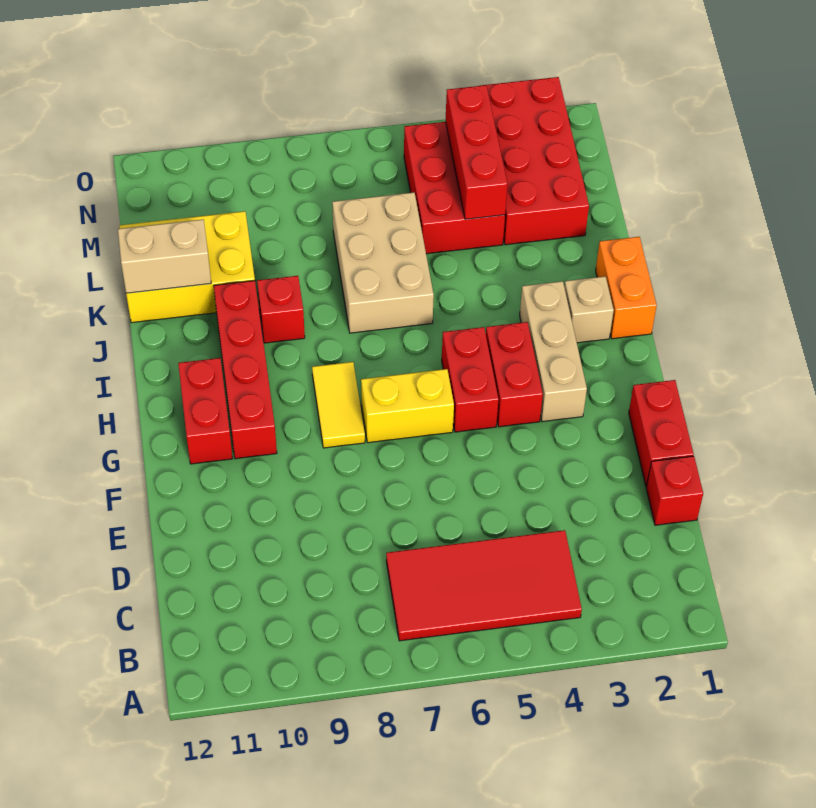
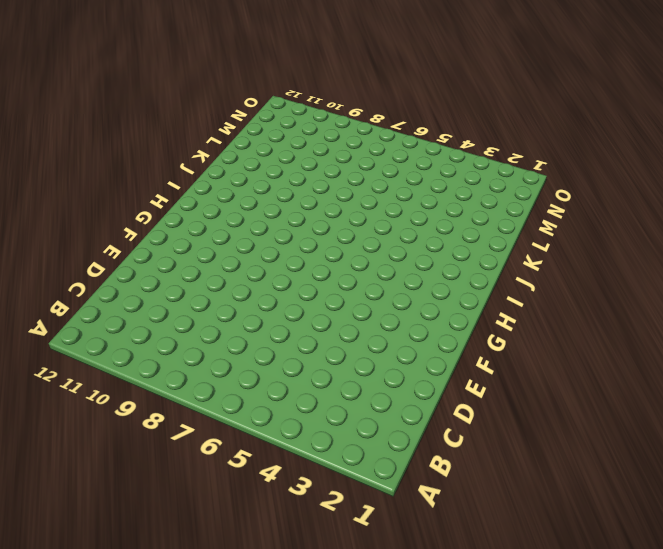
none -> red 2x4 tile [386,530,582,641]
none -> red 1x1 brick [646,456,703,525]
none -> red 1x2 brick [629,380,694,486]

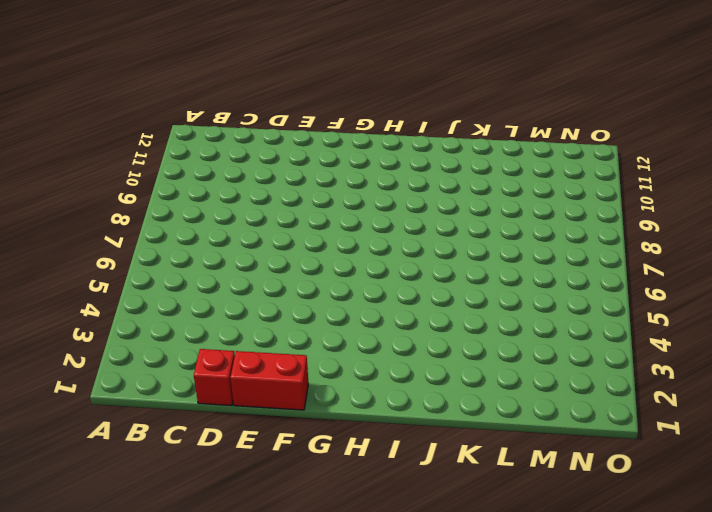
none -> red 2x4 tile [386,530,582,641]
none -> tan 1x3 brick [520,281,587,422]
none -> red 1x2 brick [486,322,543,427]

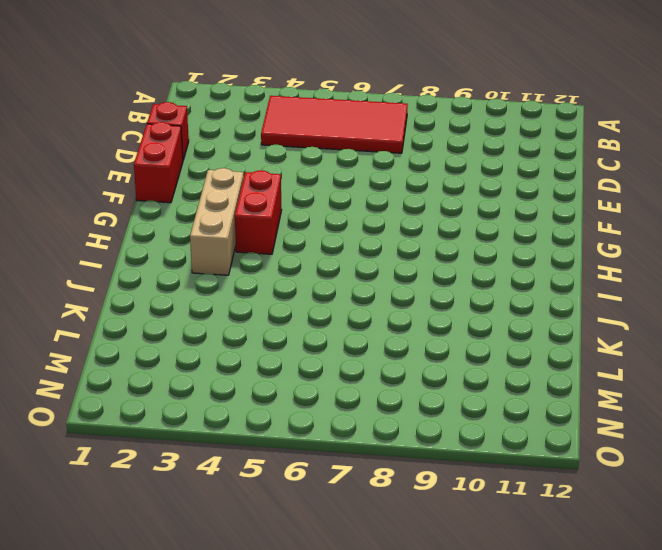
none -> red 1x2 brick [442,327,499,432]
none -> yellow 1x2 brick [361,369,454,443]
none -> yellow 1x2 tile [312,362,365,448]

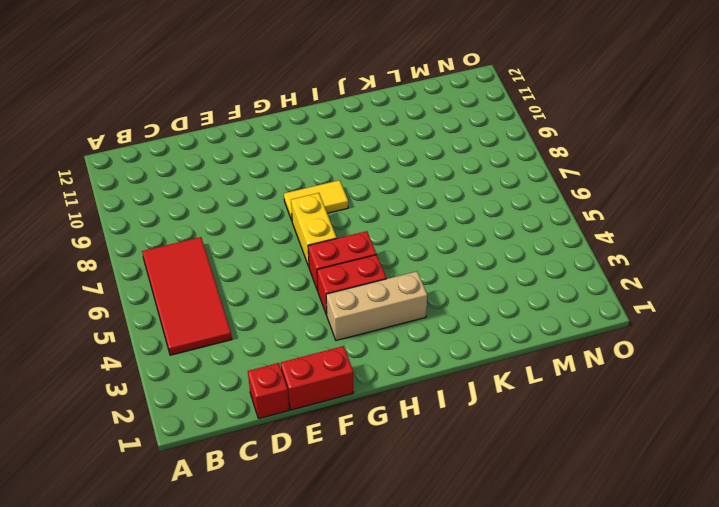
none -> red 1x4 brick [214,281,277,459]
none -> red 1x2 brick [178,358,233,464]
none -> orange 1x2 brick [596,237,657,339]

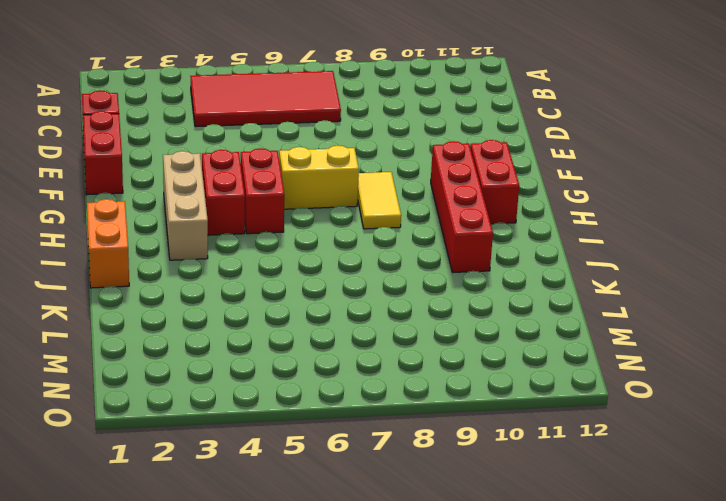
none -> tan 1x1 brick [564,276,614,343]
none -> tan 2x3 brick [332,192,434,333]
none -> red 1x1 brick [257,276,305,343]

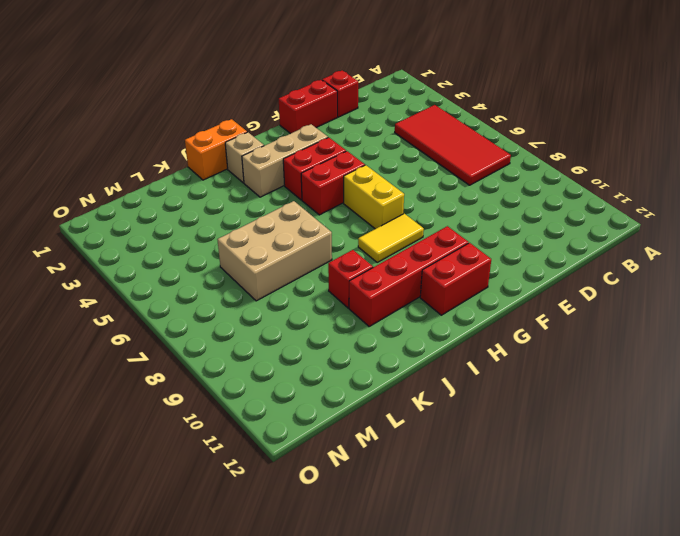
none -> yellow 2x3 brick [119,211,255,323]
none -> red 2x4 brick [480,77,589,245]
none -> red 2x3 brick [404,122,505,254]

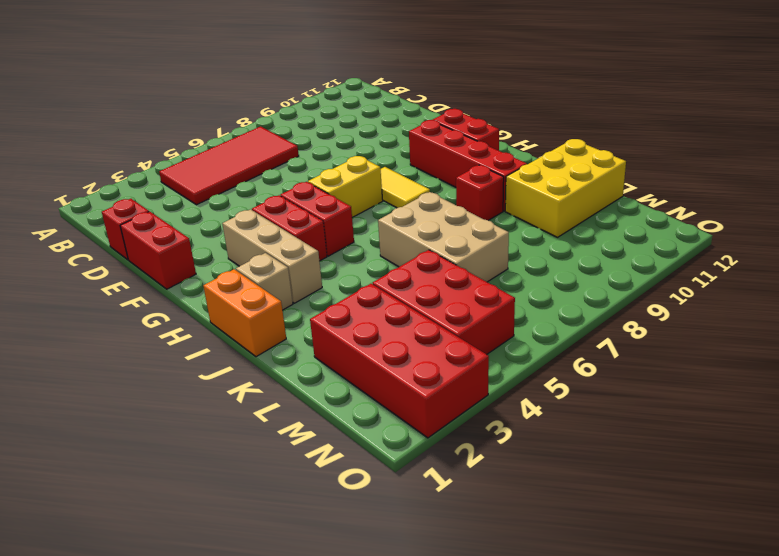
none -> tan 1x2 brick [118,219,211,293]
none -> red 1x3 brick [446,85,507,219]

